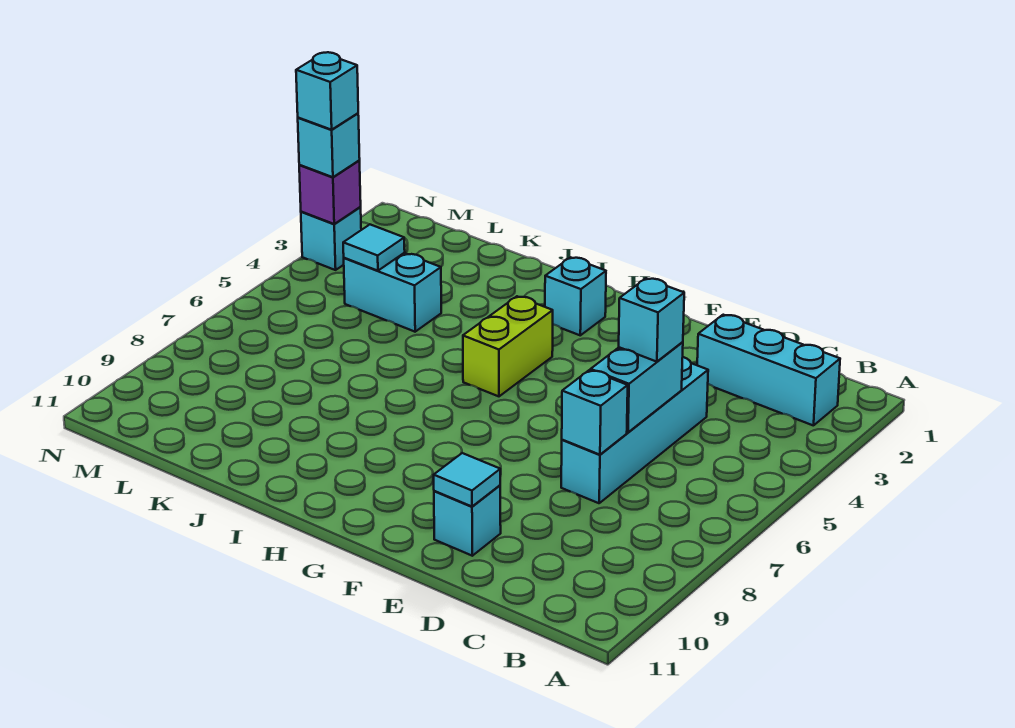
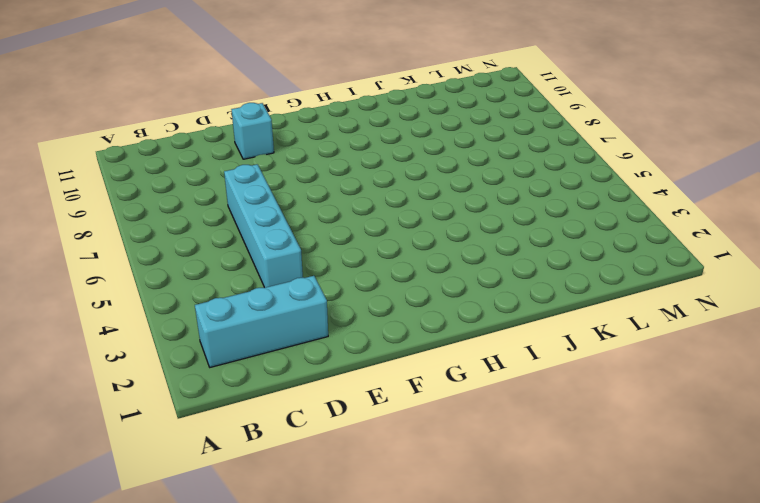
none -> cyan 1x1 brick [545,257,606,335]
none -> lime 1x2 brick [463,296,553,396]
none -> cyan 1x2 brick [344,253,441,332]

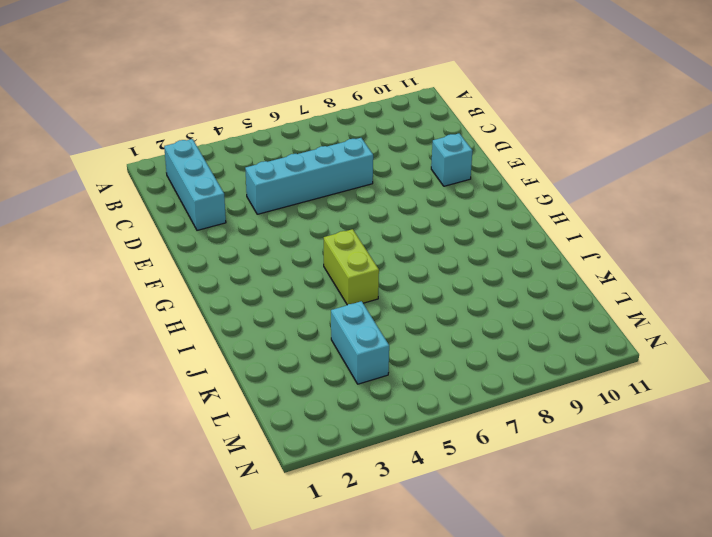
lime 1x2 brick [324,229,379,305] -> lime 1x2 brick turned to [463,296,553,396]
none -> cyan 1x1 brick [545,257,606,335]
none -> cyan 1x1 brick [301,207,361,270]
none -> cyan 1x2 brick [591,342,683,432]

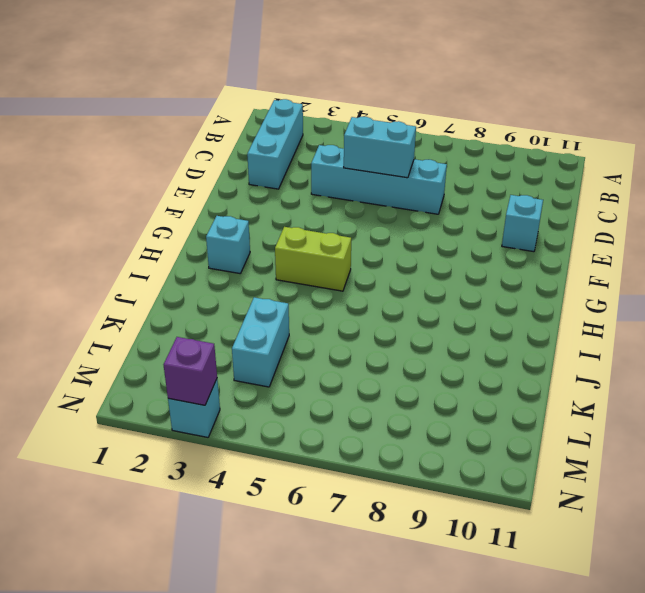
none -> cyan 1x1 brick [562,370,628,455]
none -> cyan 1x1 tile [434,453,500,506]
none -> cyan 1x1 tile [343,225,405,271]

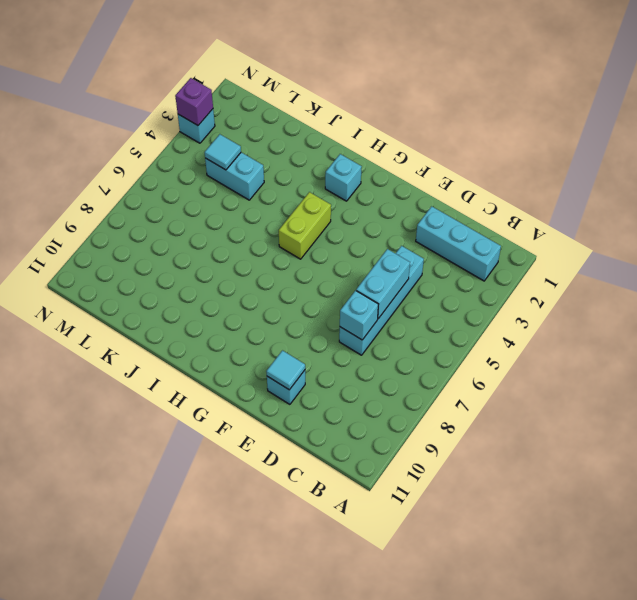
none -> cyan 1x1 brick [619,278,684,362]
none -> cyan 1x1 brick [298,113,360,177]
none -> cyan 1x1 brick [296,52,358,130]

